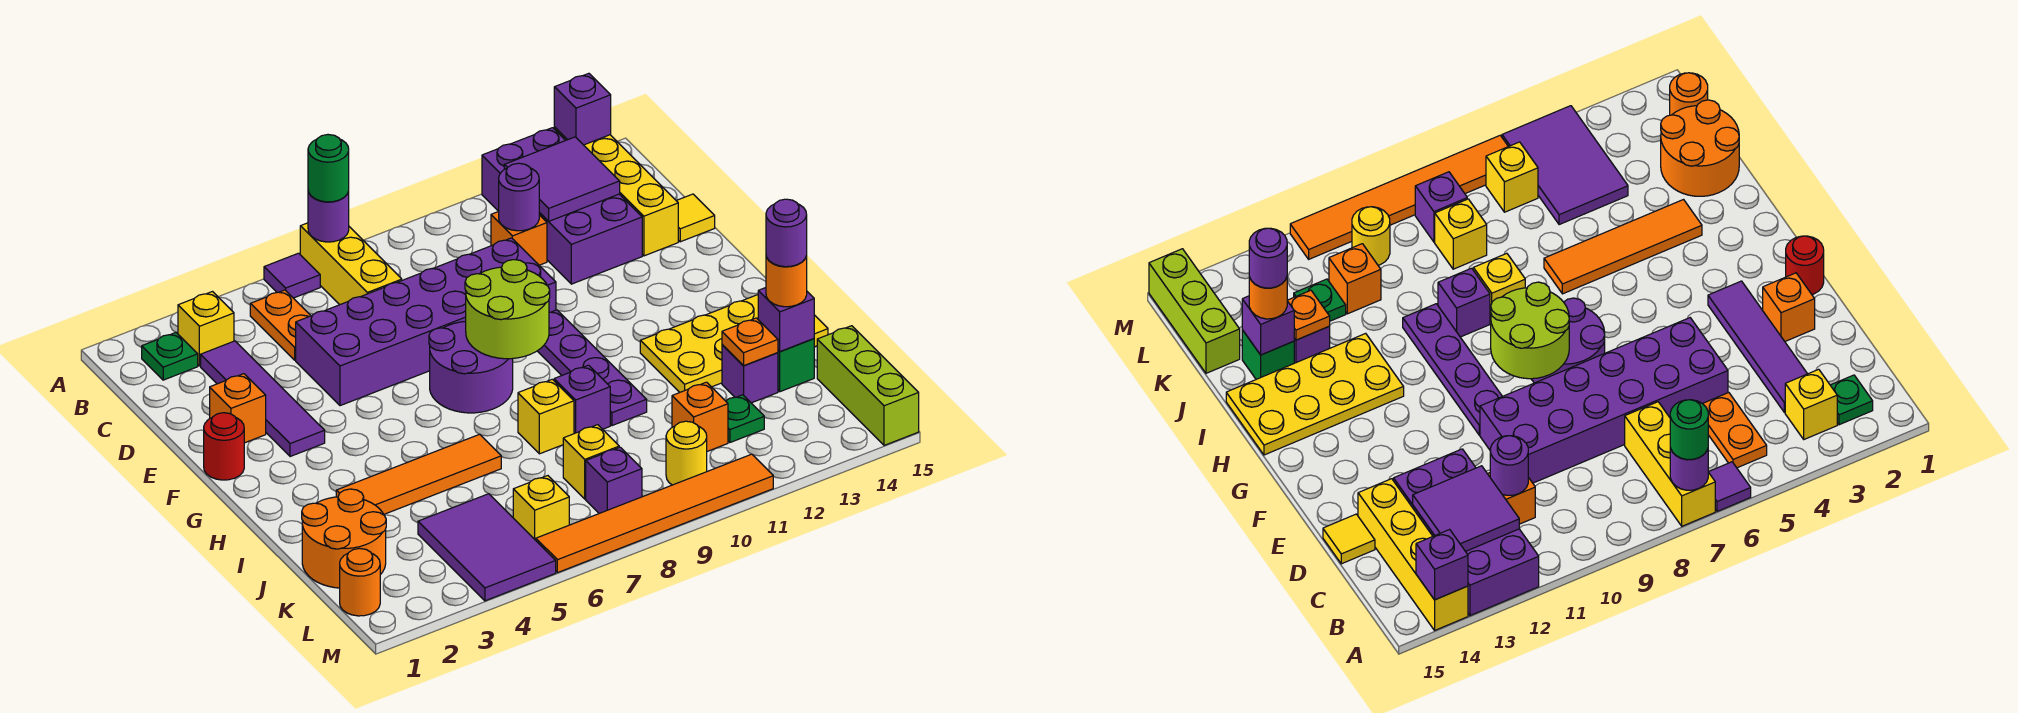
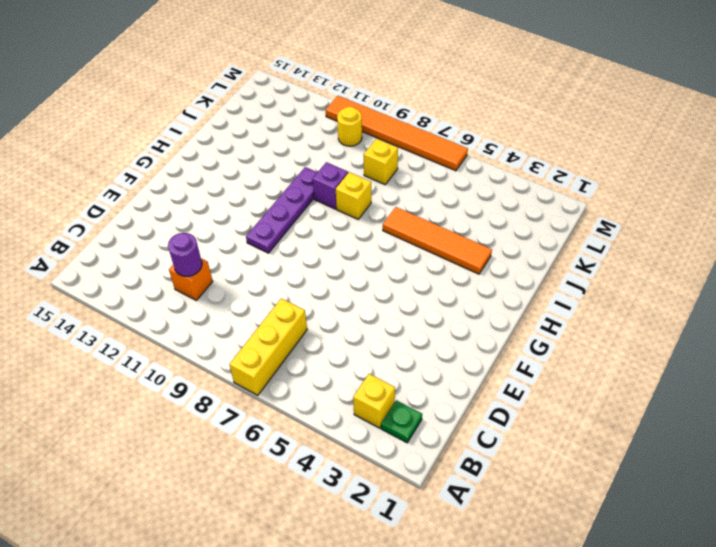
none -> purple 1x1 tile [264,253,320,298]
none -> purple 2x4 brick [482,128,642,284]
none -> yellow 1x4 brick [554,127,678,256]
none -> orange 1x2 plate [250,290,311,360]

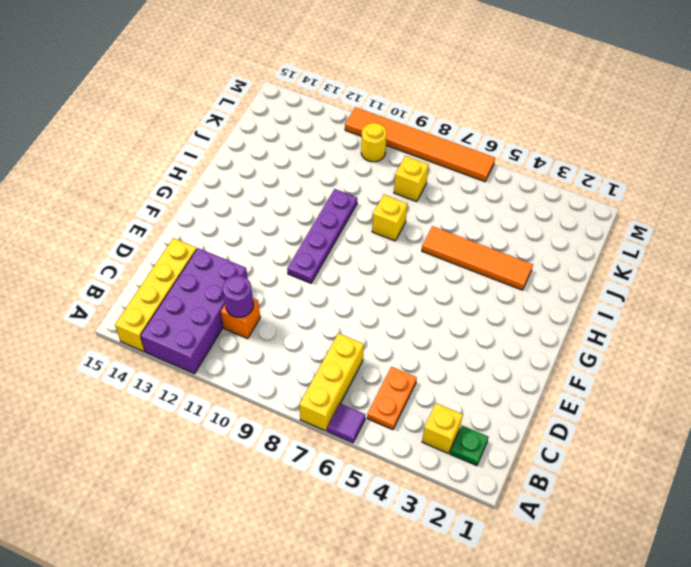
none -> purple 1x4 tile [201,341,325,457]
none -> purple 2x6 brick [296,238,556,406]
none -> yellow 1x1 tile [676,194,715,242]
none -> orange 1x1 brick [210,374,266,443]

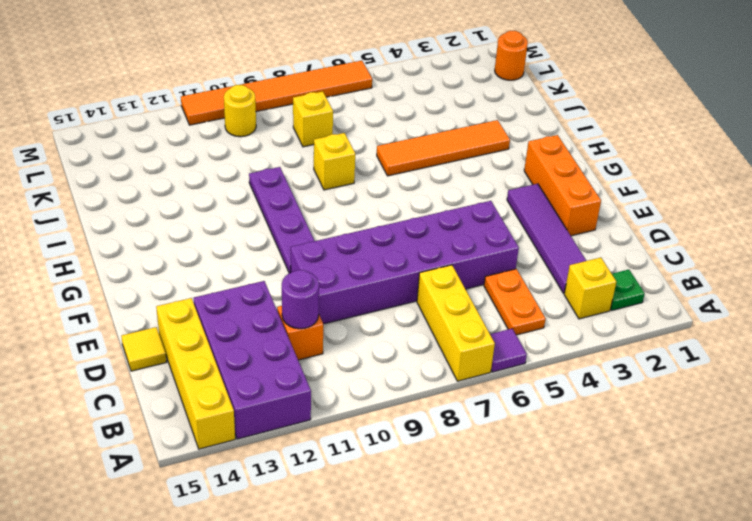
orange 1x3 brick [524,135,601,236] -> orange 1x1 brick [210,374,266,443]
none -> red 1x1 round brick [204,413,244,480]
none -> purple 2x2 round brick [429,321,513,413]
none -> yellow 2x4 plate [640,295,828,392]
none -> purple 1x1 brick [554,365,610,434]

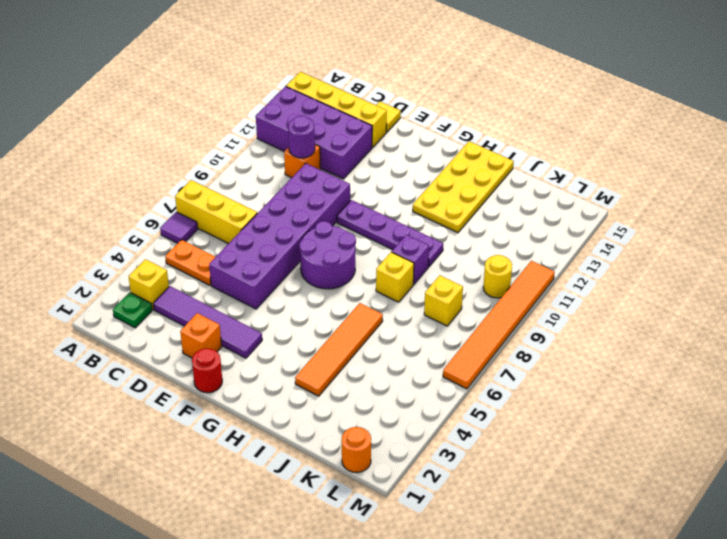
none -> orange 2x2 round brick [302,489,386,588]
none -> purple 1x1 brick [722,345,778,403]
none -> green 1x1 brick [778,339,814,392]
none -> purple 2x3 tile [418,494,556,601]

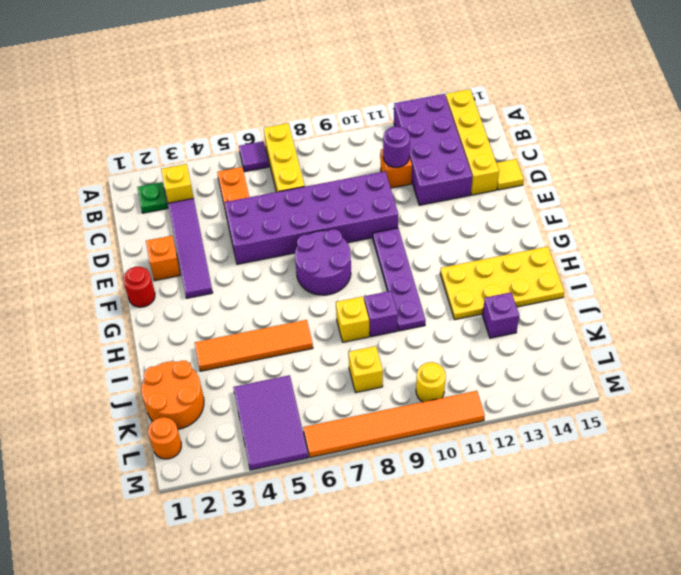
none -> green 1x1 brick [778,339,814,392]
none -> orange 1x1 brick [672,382,728,451]
none -> green 1x1 plate [726,395,764,442]
none -> lime 1x3 brick [817,326,919,445]

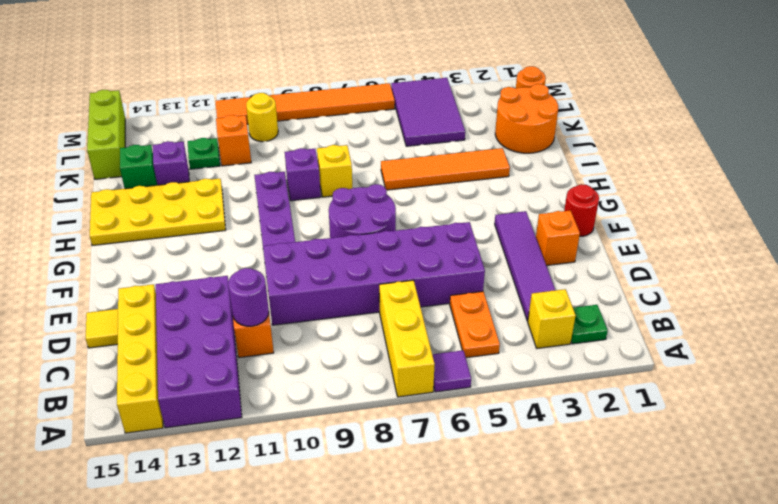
none -> yellow 1x1 brick [563,425,619,499]
none -> yellow 1x1 brick [513,476,569,540]
none -> purple 1x1 brick [586,447,642,513]
none -> purple 1x1 round brick [308,191,349,242]

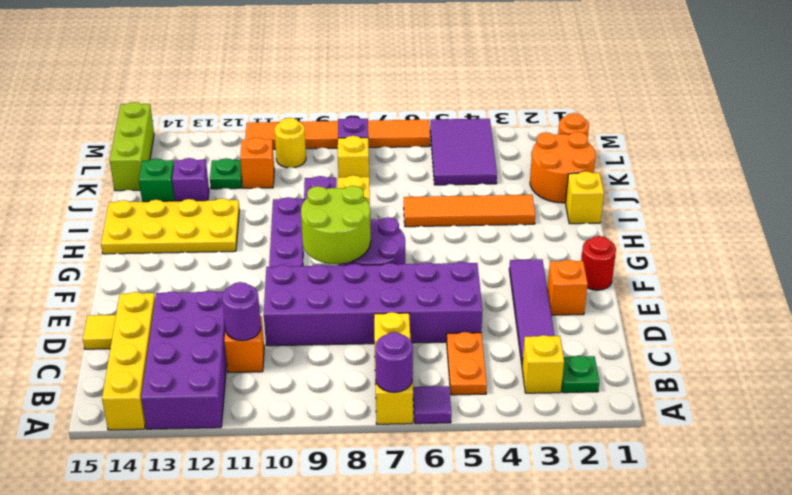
yellow 1x1 brick [566,171,604,224] -> yellow 1x1 brick moved to [513,476,569,540]
none -> purple 1x1 brick [554,73,611,145]
none -> purple 2x2 tile [504,137,620,221]
none -> orange 1x1 plate [722,318,778,365]
none -> purple 1x1 brick [758,288,814,351]

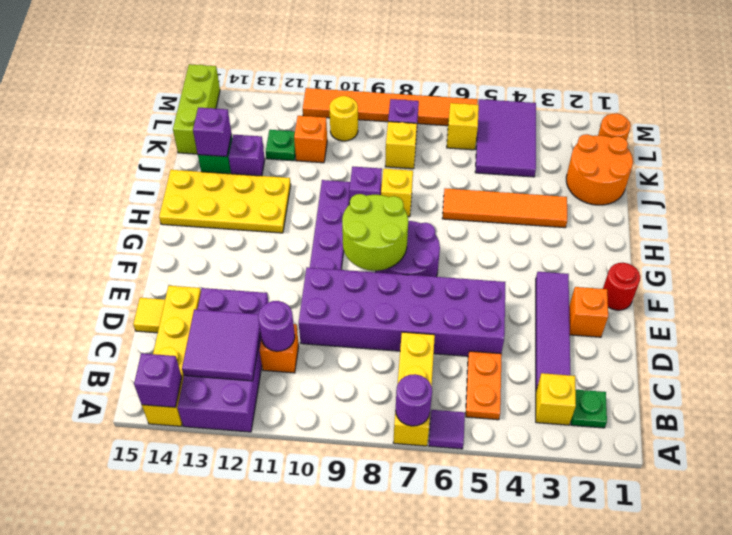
none -> orange 1x1 plate [722,318,778,365]
none -> green 1x1 round brick [308,135,349,202]
none -> orange 1x1 round brick [766,256,807,307]
none -> purple 1x1 round brick [766,199,807,267]

